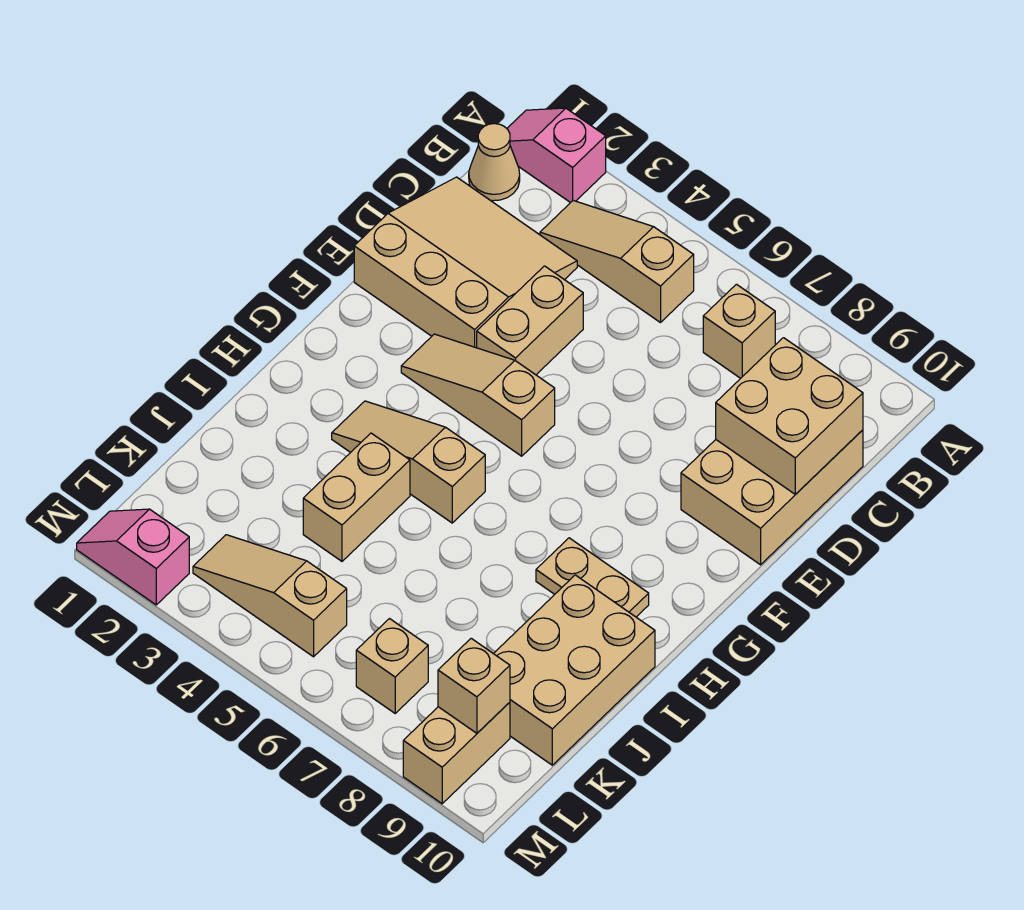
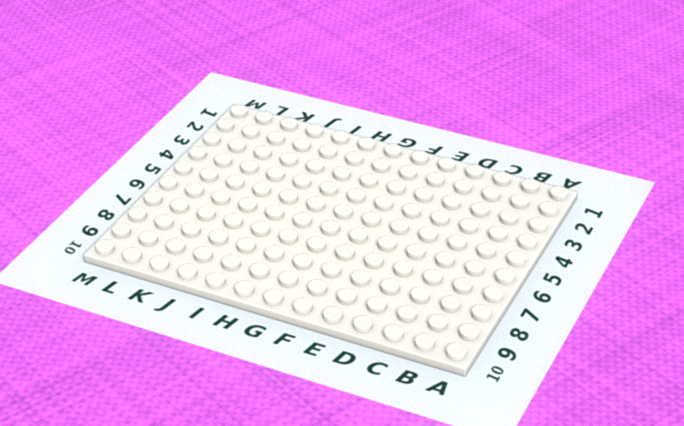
none -> pink 1x2 slope [507,108,606,203]
none -> tan 1x1 cone [469,124,520,201]
none -> tan 1x3 slope [540,201,694,323]

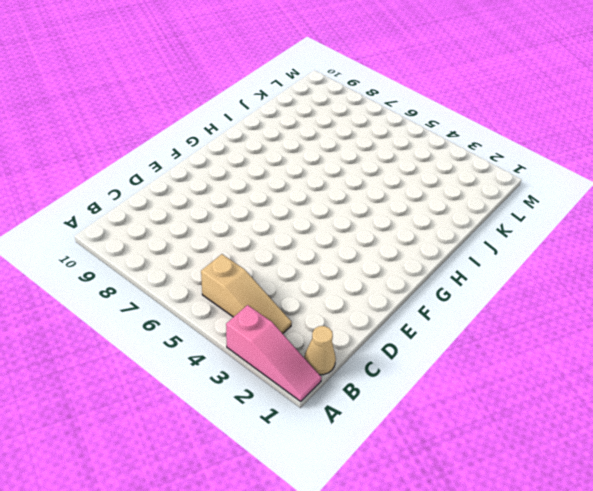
pink 1x3 slope [226,305,321,402] -> pink 1x2 slope [507,108,606,203]
none -> tan 1x1 brick [703,284,775,378]
none -> tan 3x3 slope [354,177,577,348]
none -> tan 2x3 brick [681,430,863,565]

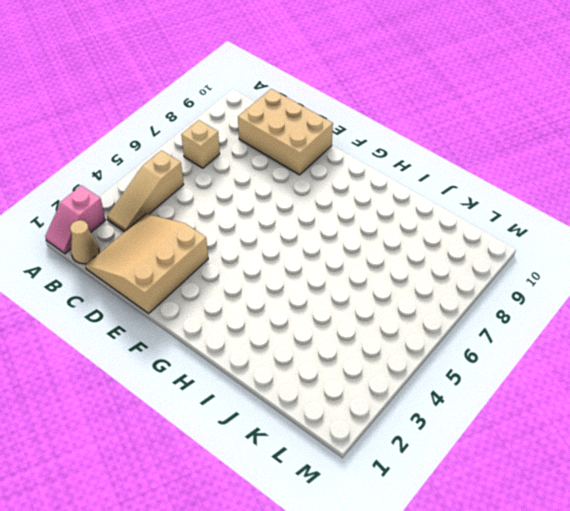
none -> tan 1x2 brick [477,266,583,375]
none -> tan 1x3 slope [401,334,555,456]
none -> tan 1x3 slope [332,401,485,523]

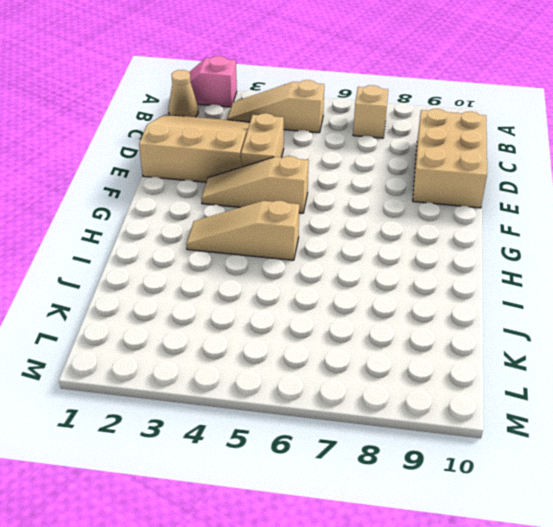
none -> tan 1x2 plate [536,538,649,617]
none -> tan 1x2 brick [303,433,410,561]
none -> tan 2x3 brick [494,575,655,765]

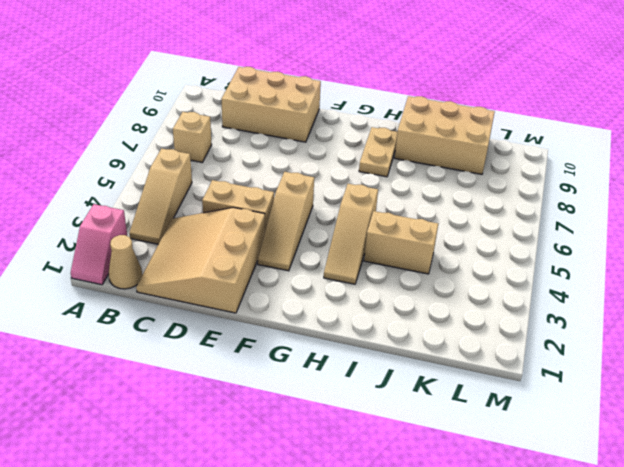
none -> tan 1x3 slope [193,535,347,657]
none -> tan 1x1 brick [356,619,428,713]
none -> tan 1x2 brick [403,702,510,804]

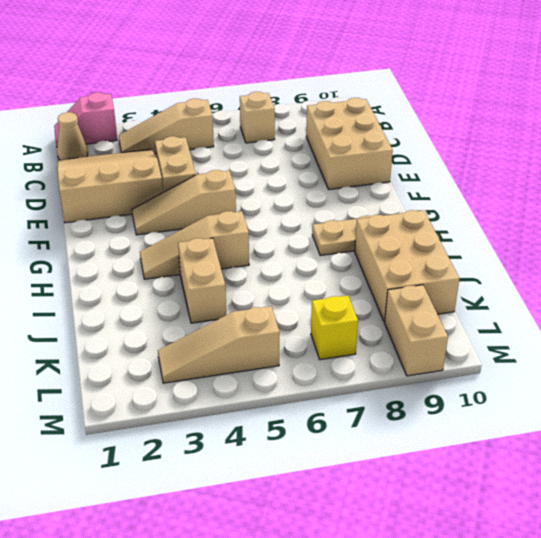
yellow 1x1 brick [311,295,358,360] -> tan 1x1 brick [356,619,428,713]
none -> pink 1x2 slope [77,509,189,605]
none -> tan 2x2 brick [716,338,863,494]
none -> tan 1x1 brick [438,638,510,733]

